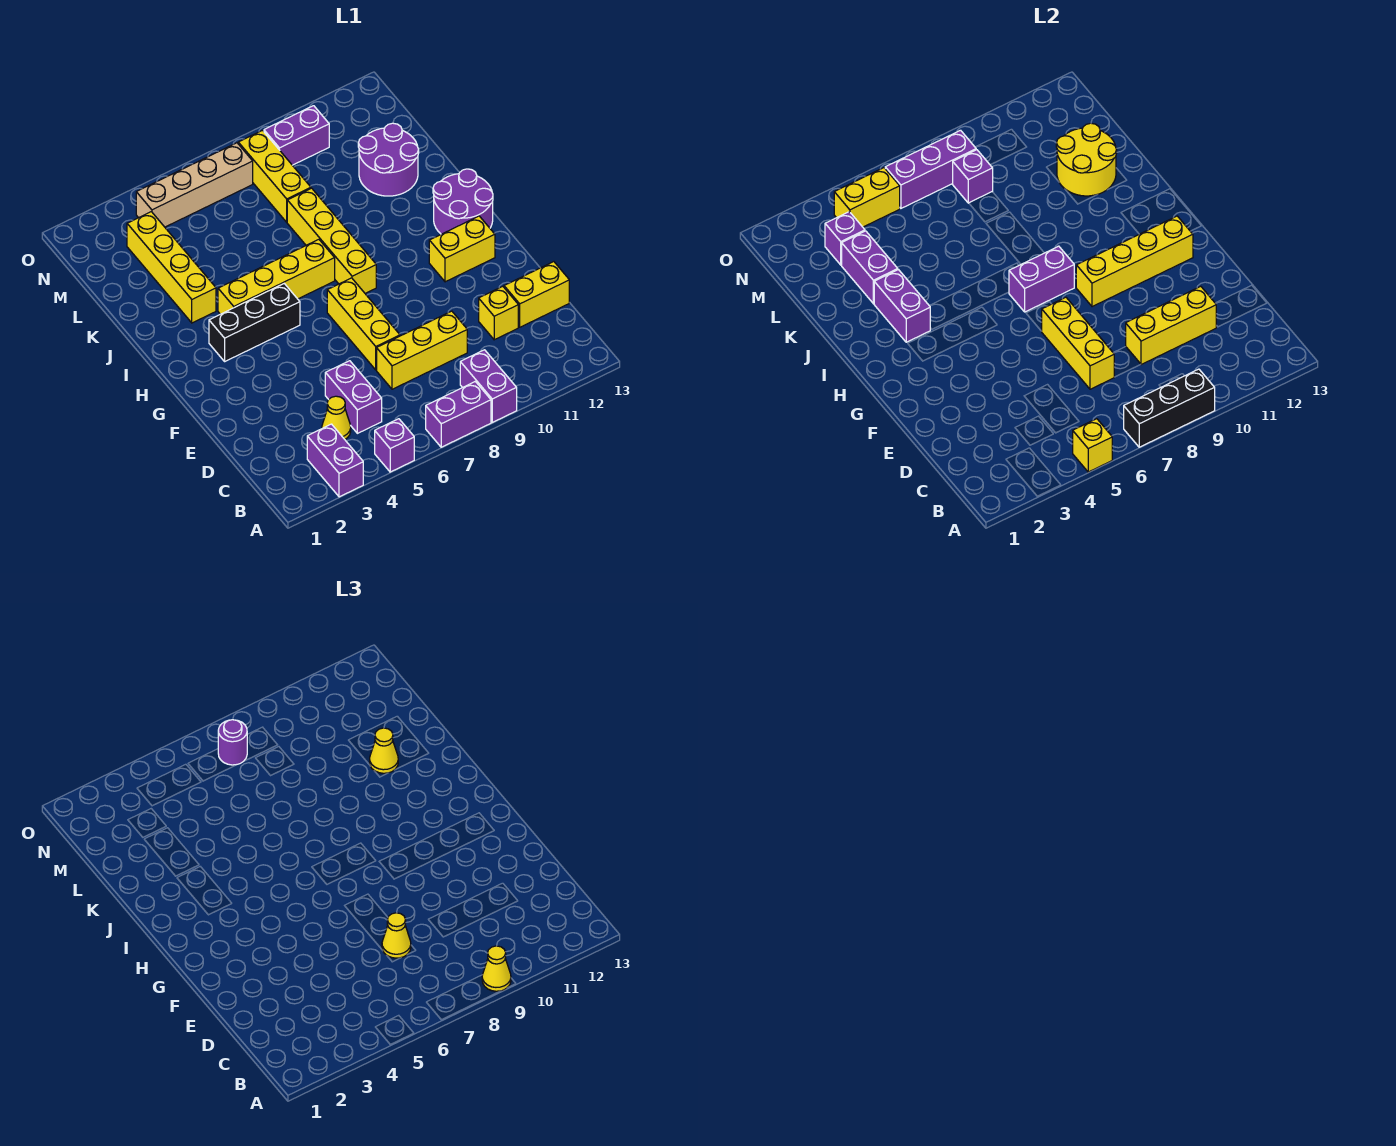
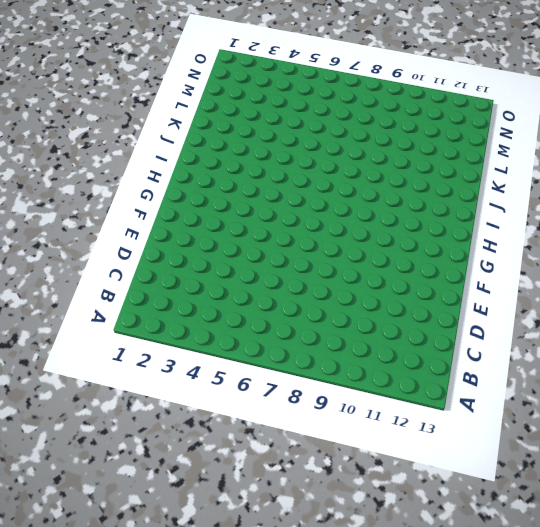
none -> purple 1x2 brick [307,424,363,497]
none -> purple 1x1 brick [375,419,414,472]
none -> purple 1x2 brick [426,382,491,447]
none -> purple 1x2 brick [460,350,517,422]

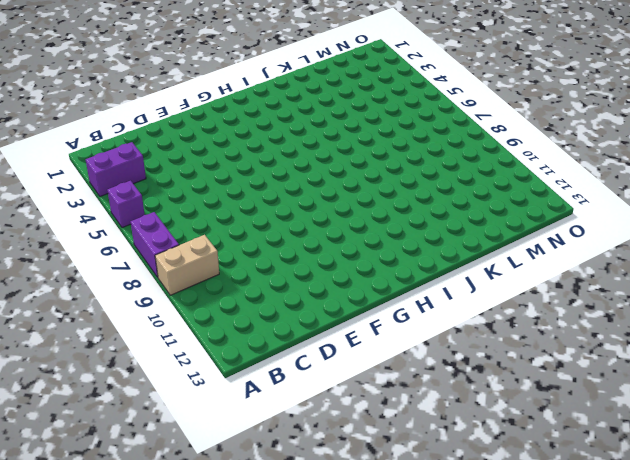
tan 1x2 brick [155,235,219,295] -> purple 1x2 brick [460,350,517,422]
none -> yellow 1x1 cone [322,396,351,439]
none -> purple 1x2 brick [325,361,382,433]
none -> yellow 1x3 brick [377,311,467,389]
none -> yellow 1x1 brick [479,286,518,340]

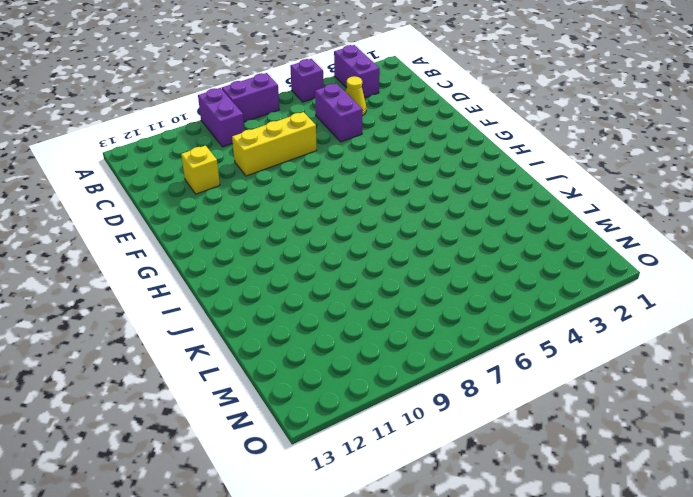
none -> yellow 1x2 brick [504,262,569,327]
none -> yellow 1x3 brick [327,278,400,370]
none -> yellow 1x2 brick [429,216,495,282]
none -> black 1x3 brick [209,284,300,361]

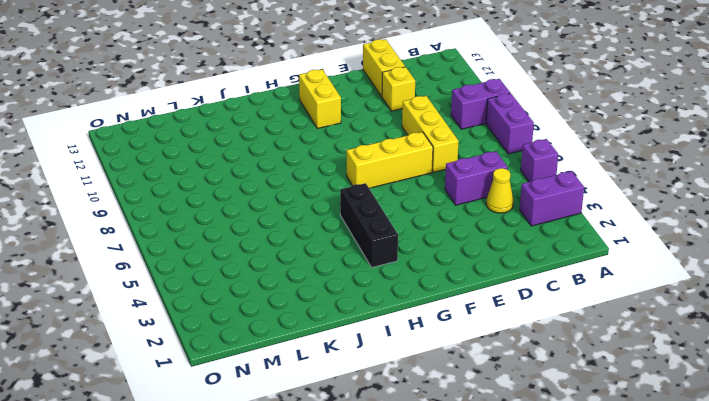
none -> yellow 1x4 brick [287,188,376,293]
none -> purple 2x2 round brick [433,169,493,234]
none -> yellow 1x4 brick [218,239,335,314]
none -> yellow 1x4 brick [127,212,216,323]

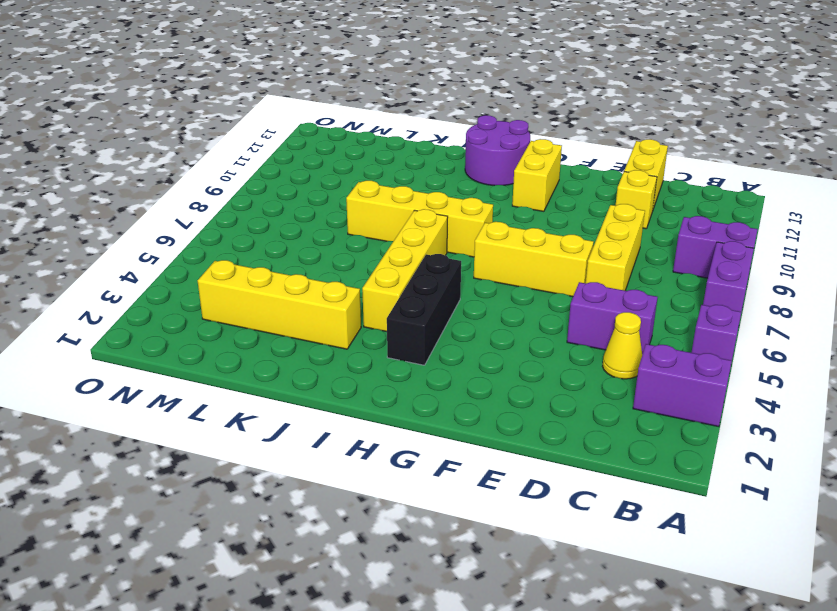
none -> purple 2x2 round brick [358,123,419,196]
none -> yellow 1x3 brick [238,130,311,222]
none -> tan 1x4 brick [136,143,253,227]
none -> purple 1x2 brick [264,106,329,165]

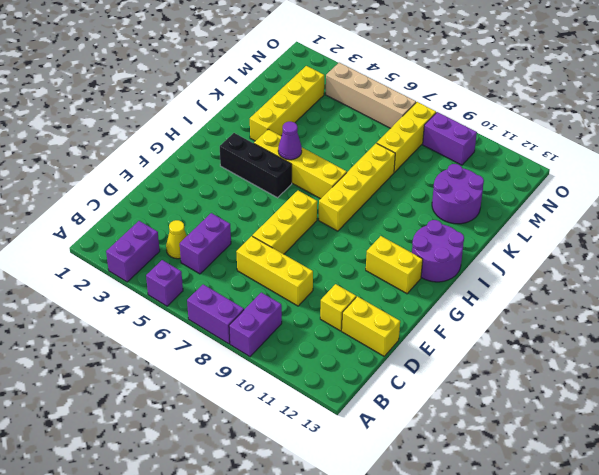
purple 1x1 cone [278,122,302,160] -> none
none -> yellow 1x1 brick [1073,419,1112,472]
none -> black 1x3 brick [1124,369,1215,447]
none -> yellow 1x3 brick [1042,297,1114,389]
none -> yellow 1x3 brick [1126,286,1216,365]

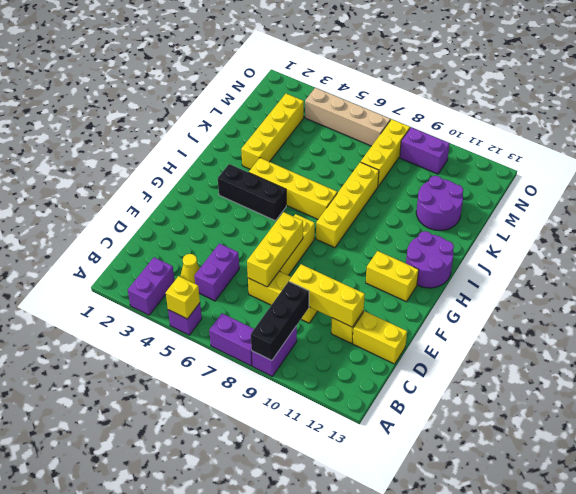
black 1x3 brick [251,281,309,361] -> black 1x3 brick turned to [1124,369,1215,447]
none -> yellow 1x4 brick [1076,216,1193,307]
none -> purple 1x2 brick [1009,246,1074,312]
none -> purple 1x2 brick [874,270,930,342]
none -> purple 1x2 brick [842,231,898,304]

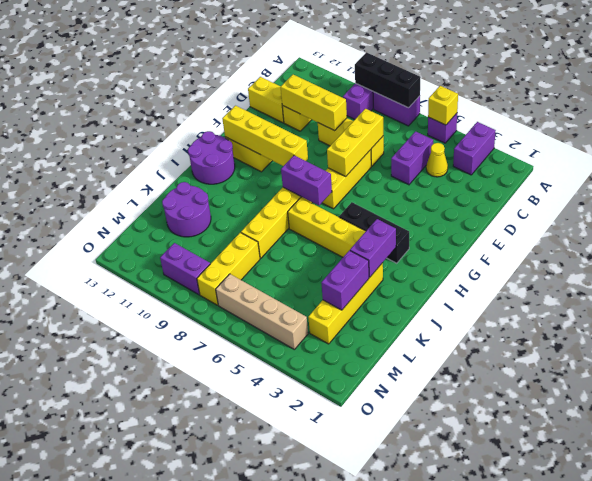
none -> yellow 2x2 round brick [1056,123,1117,196]
none -> purple 1x1 brick [825,212,865,265]
none -> purple 1x1 brick [953,150,993,203]
none -> yellow 1x2 brick [834,168,900,227]

